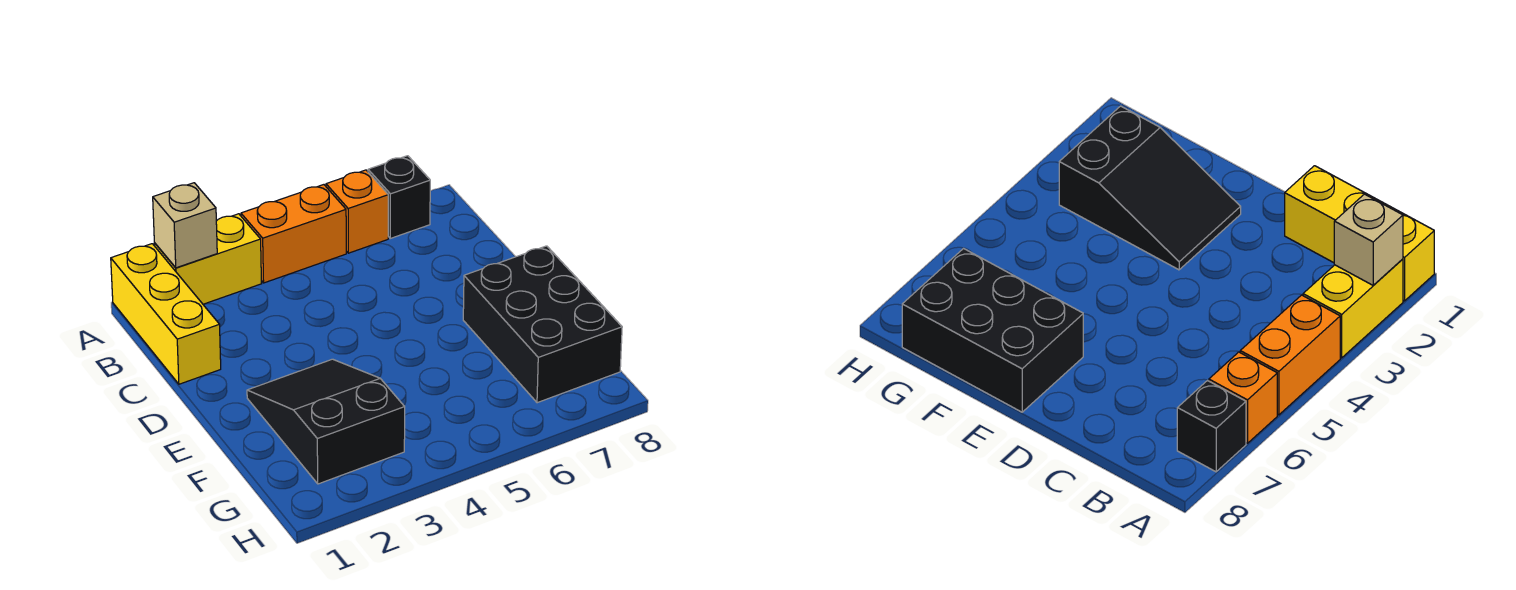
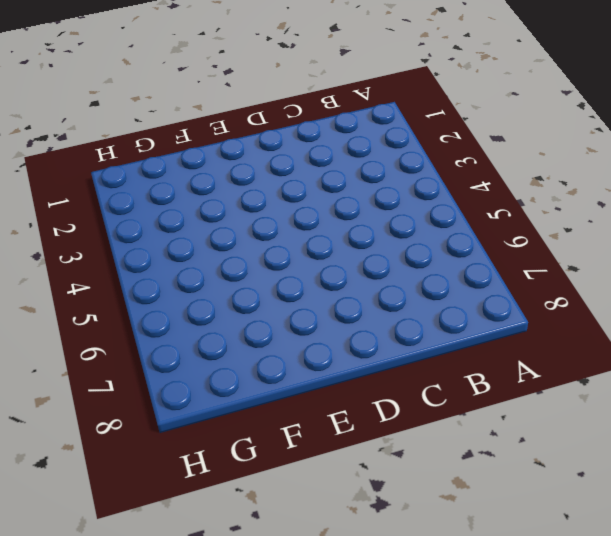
none -> yellow 1x3 brick [111,244,221,384]
none -> yellow 1x2 brick [154,214,261,304]

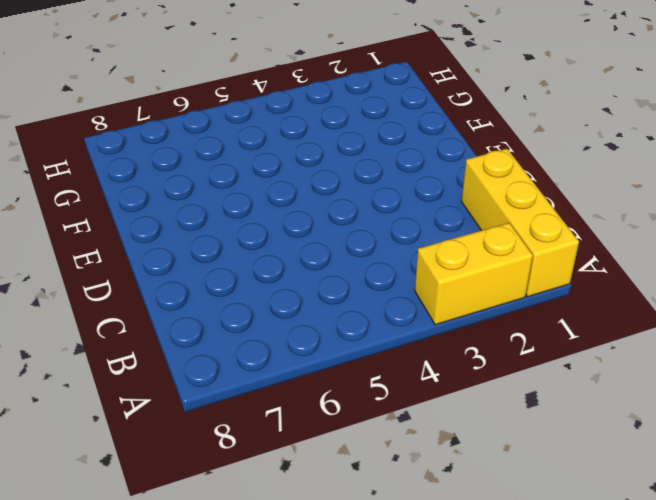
none -> orange 1x2 brick [241,185,346,283]
none -> orange 1x1 brick [326,170,388,253]

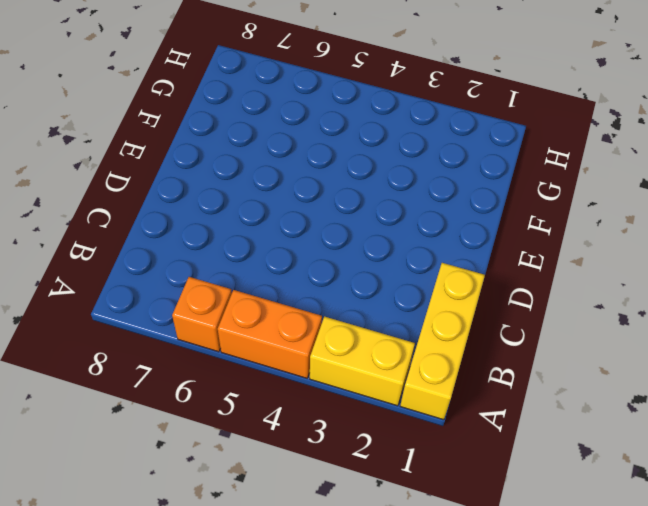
none -> black 1x1 brick [368,156,430,238]
none -> black 2x3 slope [247,359,405,484]

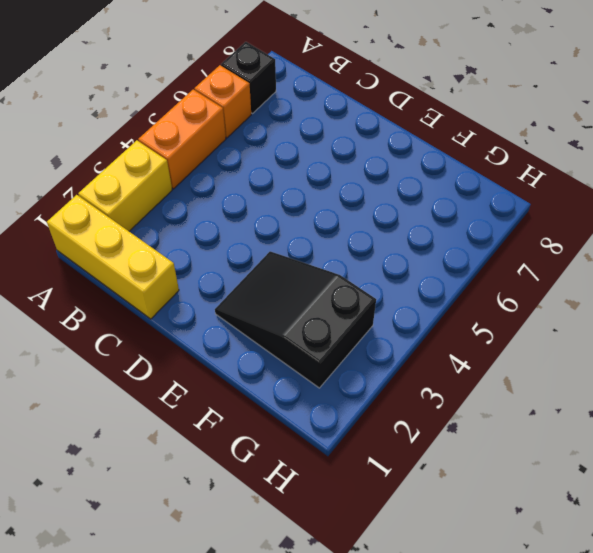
none -> black 2x3 brick [463,246,622,403]
none -> tan 1x1 brick [153,183,217,268]

